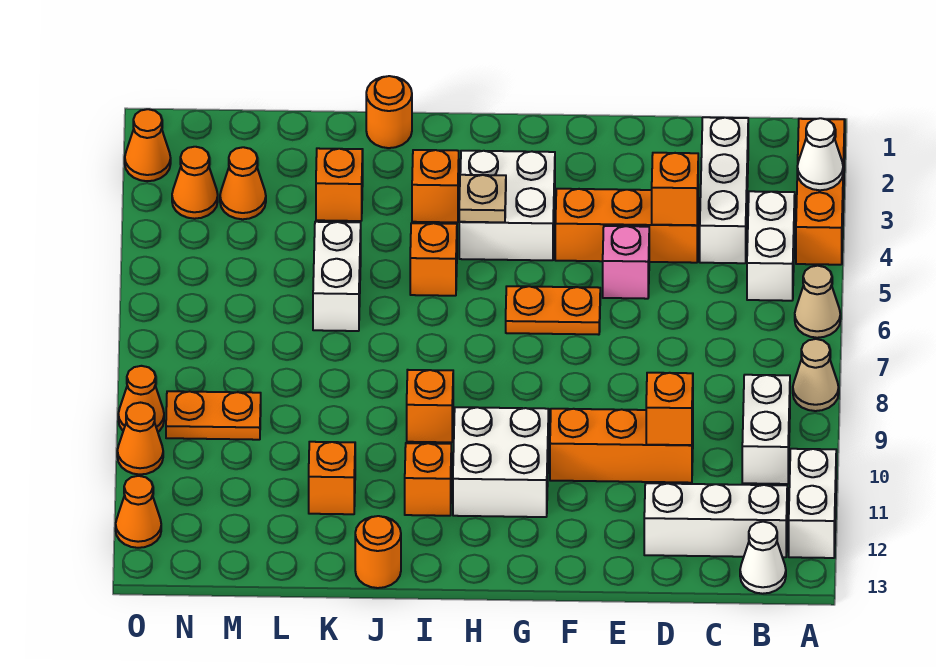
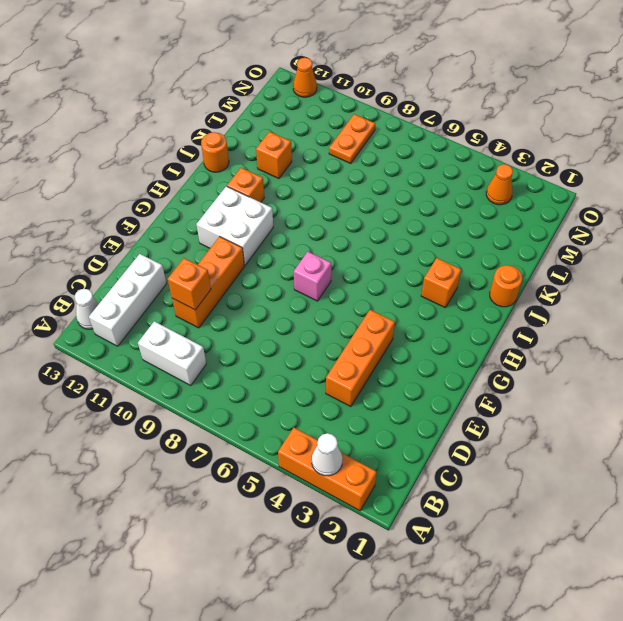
pink 1x1 brick [294,252,331,301] -> pink 1x1 brick moved to [603,226,649,299]
none -> tan 1x1 cone [795,266,840,338]
none -> tan 1x1 cone [793,339,839,411]
none -> white 1x2 brick [789,449,836,558]
none -> white 1x2 brick [747,191,795,301]

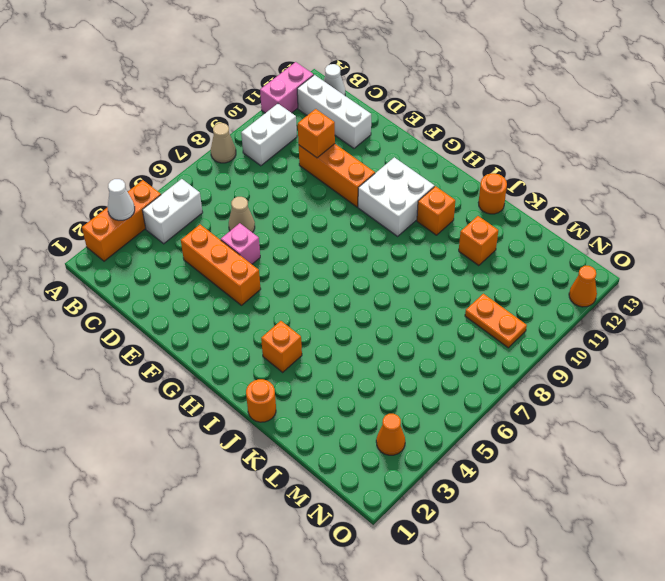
pink 1x2 brick [260,62,314,113] -> white 1x2 brick [789,449,836,558]
tan 1x1 cone [229,197,255,232] -> tan 1x1 cone moved to [795,266,840,338]
none -> white 1x3 brick [700,117,748,263]
none -> orange 1x2 plate [506,286,600,335]
none -> white 2x2 brick [459,151,555,260]
none -> orange 1x1 brick [410,223,457,296]

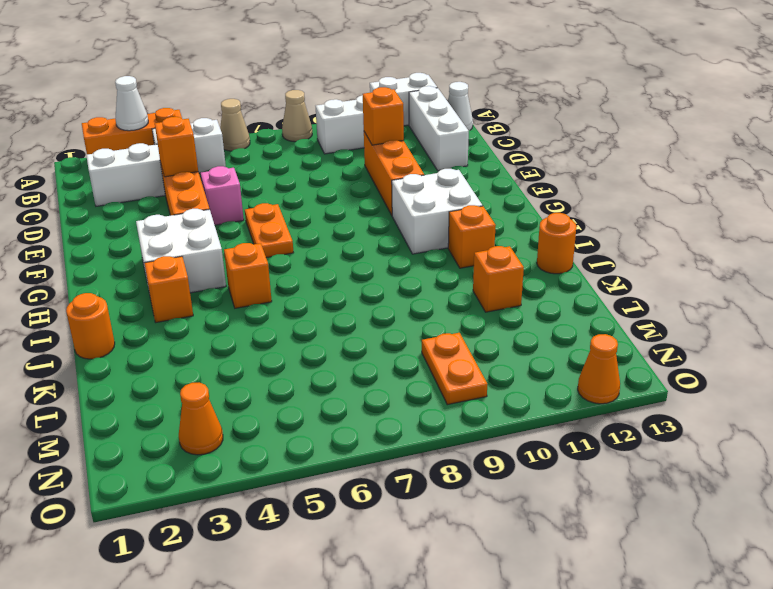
none -> orange 1x1 brick [407,370,453,442]
none -> orange 1x1 brick [316,148,363,221]
none -> white 1x2 brick [313,222,361,331]
none -> orange 1x1 cone [220,147,266,219]

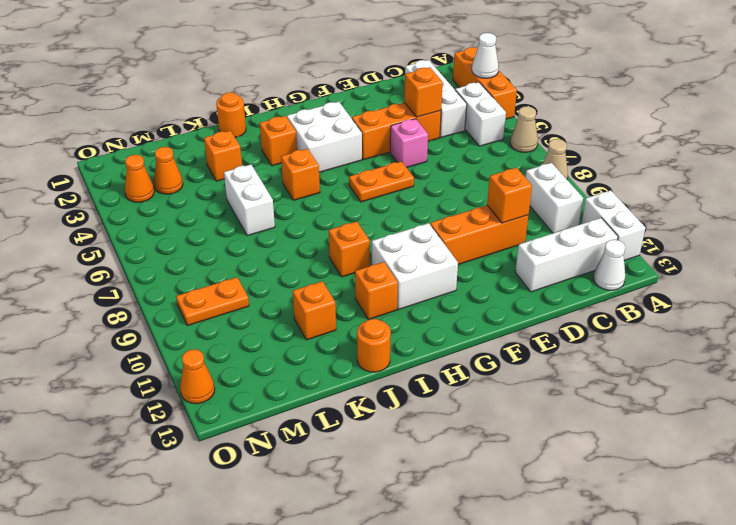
none -> orange 1x1 cone [125,109,171,181]
none -> orange 1x1 cone [118,366,164,432]
none -> orange 1x1 cone [117,403,163,474]
none -> tan 1x1 plate [459,175,506,222]

